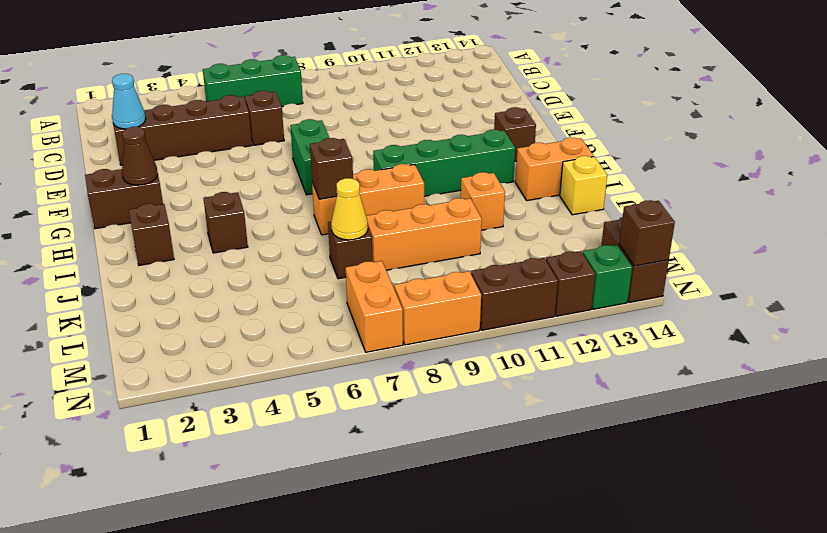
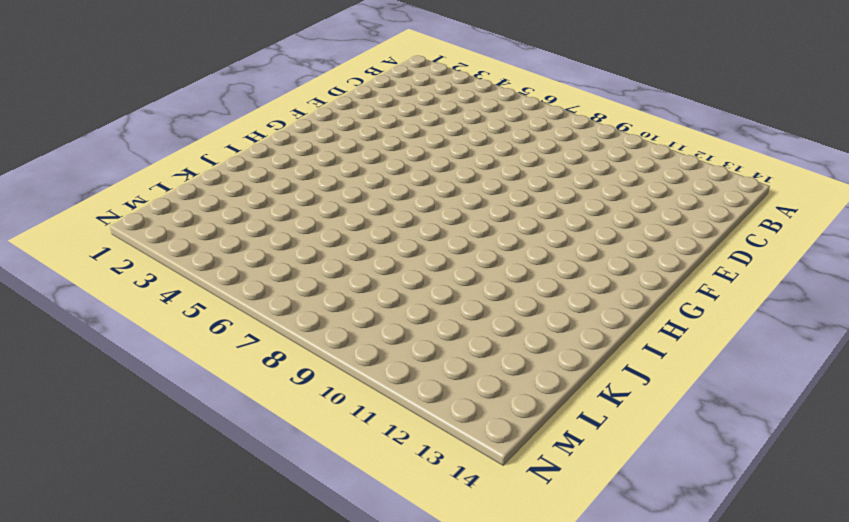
none -> green 1x3 brick [203,55,303,107]
none -> brown 1x4 brick [113,95,252,165]
none -> brown 1x1 brick [245,91,284,145]

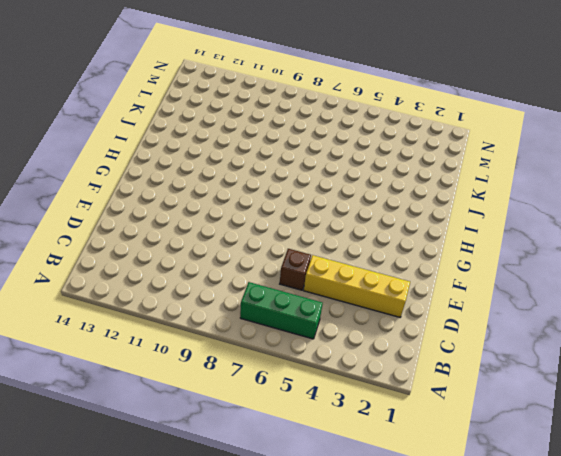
yellow 1x4 brick [304,255,410,317] -> brown 1x4 brick [113,95,252,165]
none -> green 1x2 brick [290,119,329,195]
none -> brown 1x2 brick [85,169,163,229]
none -> brown 1x1 brick [494,107,536,162]

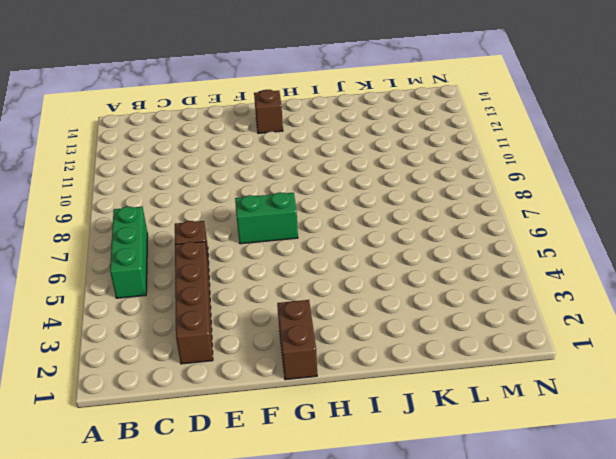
none -> green 1x4 brick [373,130,515,196]
none -> brown 1x1 brick [129,204,174,265]
none -> brown 1x1 brick [203,192,248,253]

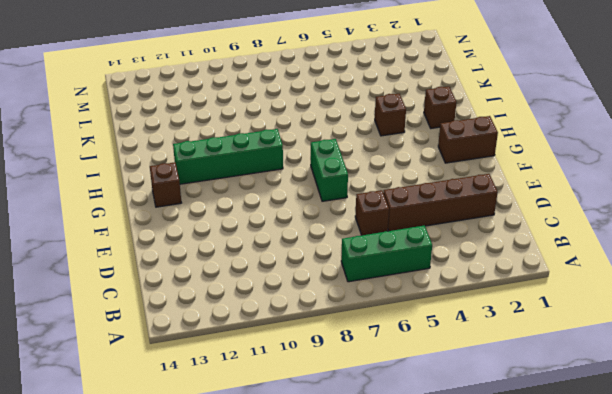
none -> orange 1x3 brick [312,164,424,235]
none -> orange 1x2 brick [515,138,594,201]
none -> orange 1x1 brick [461,172,505,230]

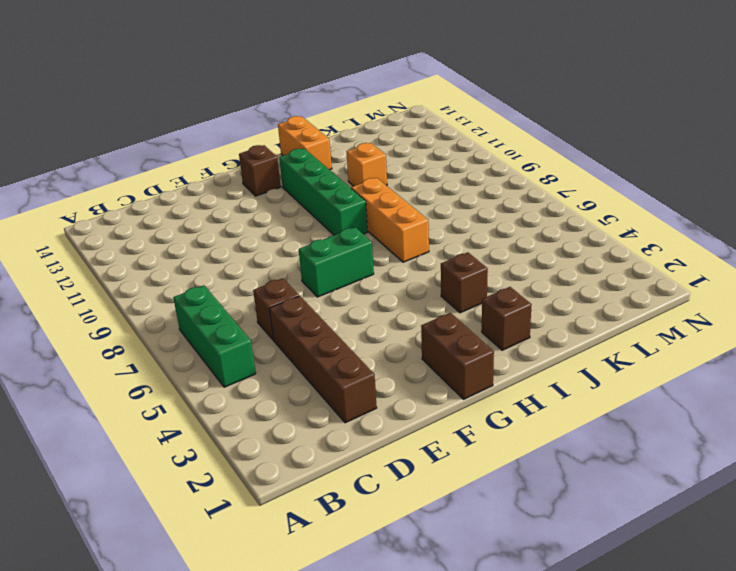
none -> yellow 1x1 brick [560,156,607,215]
none -> brown 1x1 brick [328,222,373,279]
none -> orange 1x3 brick [366,198,482,270]

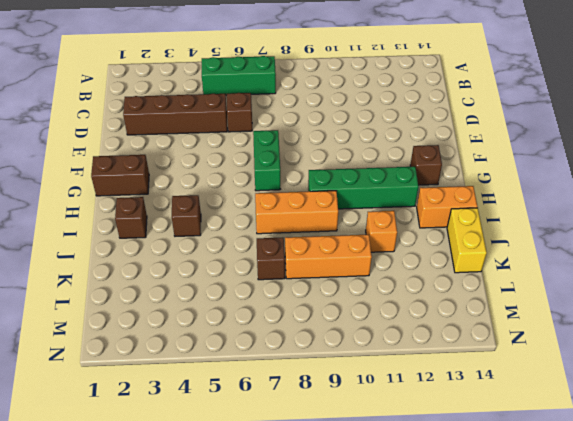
yellow 1x2 brick [447,208,487,273] -> yellow 1x1 brick [560,156,607,215]
none -> orange 1x2 brick [346,261,403,352]
none -> brown 1x2 brick [601,217,669,303]
none -> orange 1x2 brick [394,271,481,345]

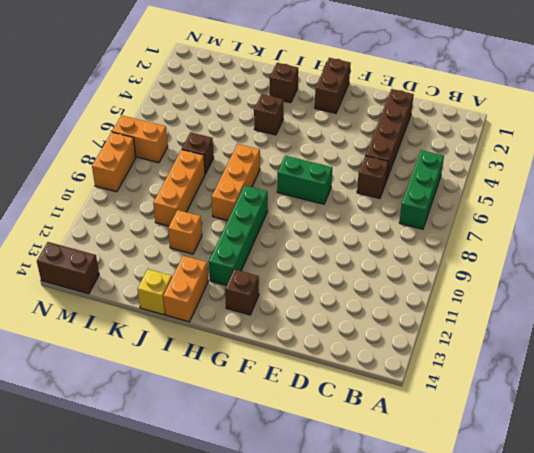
none -> brown 1x2 brick [471,258,558,330]
none -> brown 1x1 brick [546,251,595,316]
none -> green 1x1 brick [583,245,632,309]

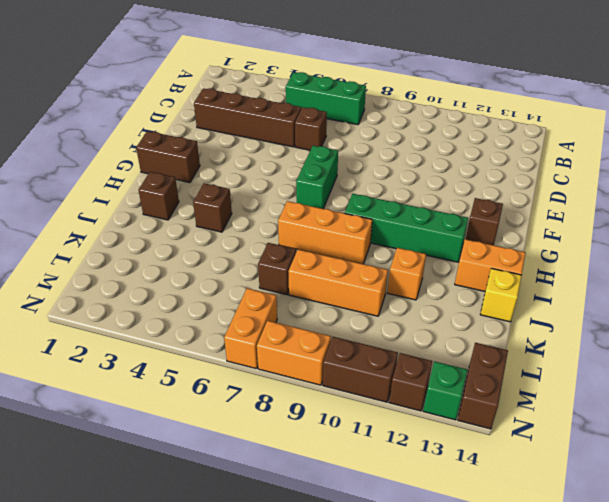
none -> cyan 1x1 cone [112,74,146,129]
none -> brown 1x1 cone [122,127,158,185]
none -> brown 1x1 brick [310,138,353,199]

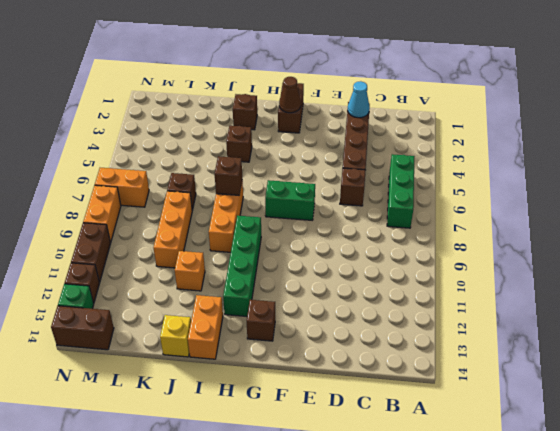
none -> yellow 1x1 cone [331,178,368,240]
none -> brown 1x1 brick [619,200,675,266]

